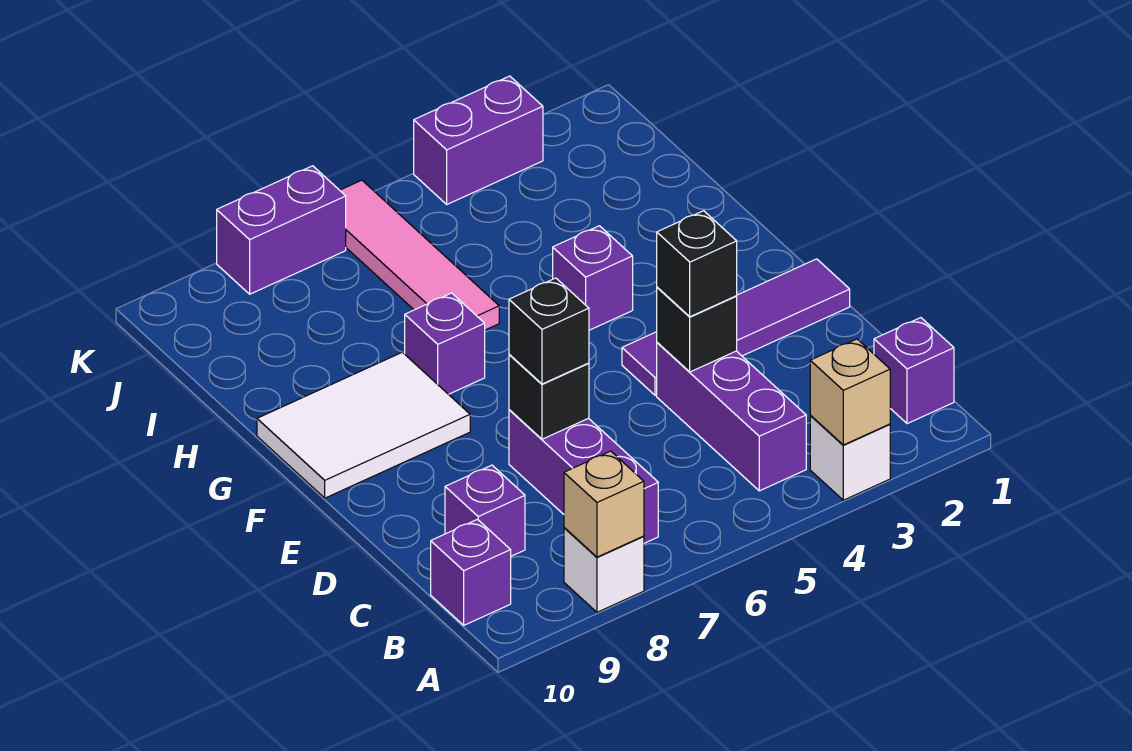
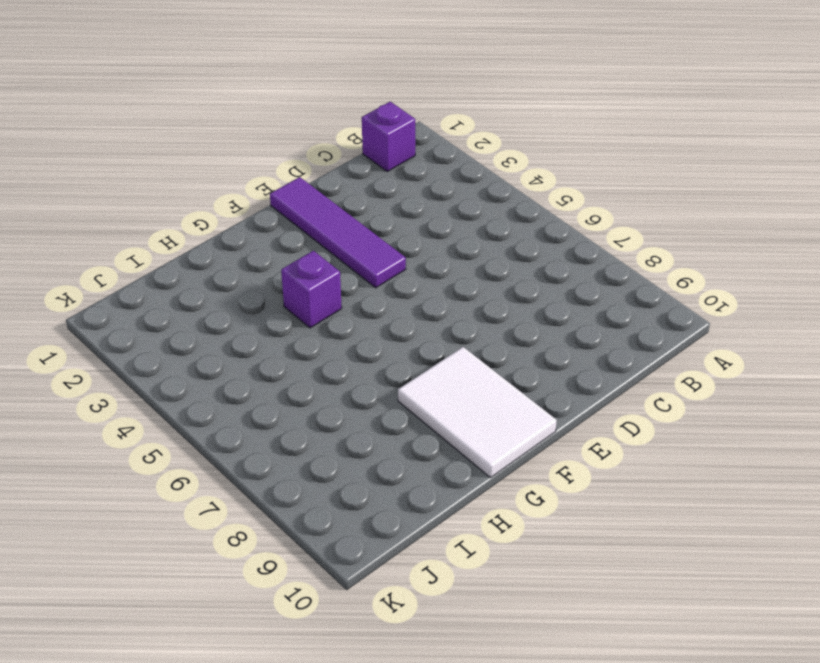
none -> white 1x1 brick [810,415,890,500]
none -> white 1x1 brick [564,528,644,612]
none -> purple 1x3 brick [657,343,806,491]

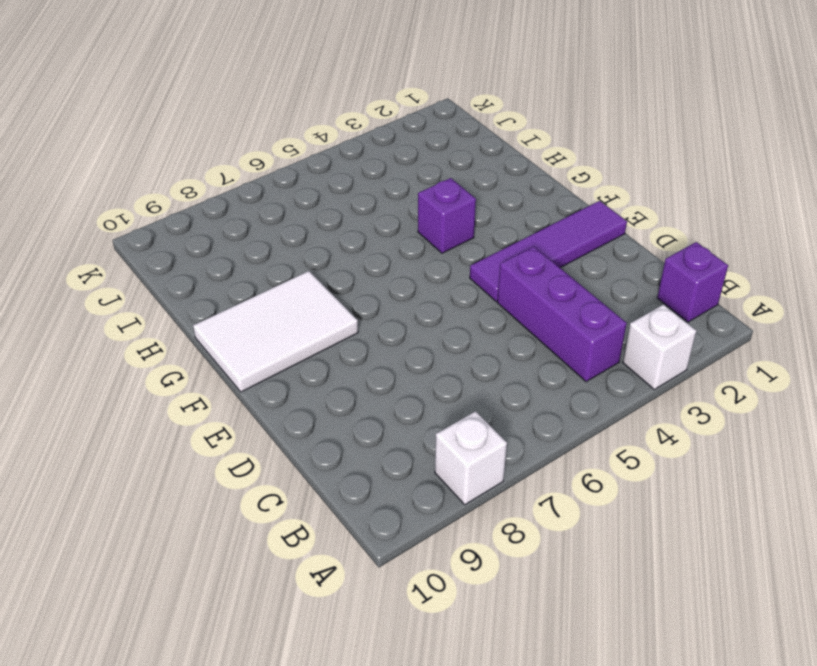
none -> purple 1x3 brick [509,410,658,543]
none -> purple 1x1 brick [431,519,511,625]
none -> purple 1x1 brick [445,465,525,556]

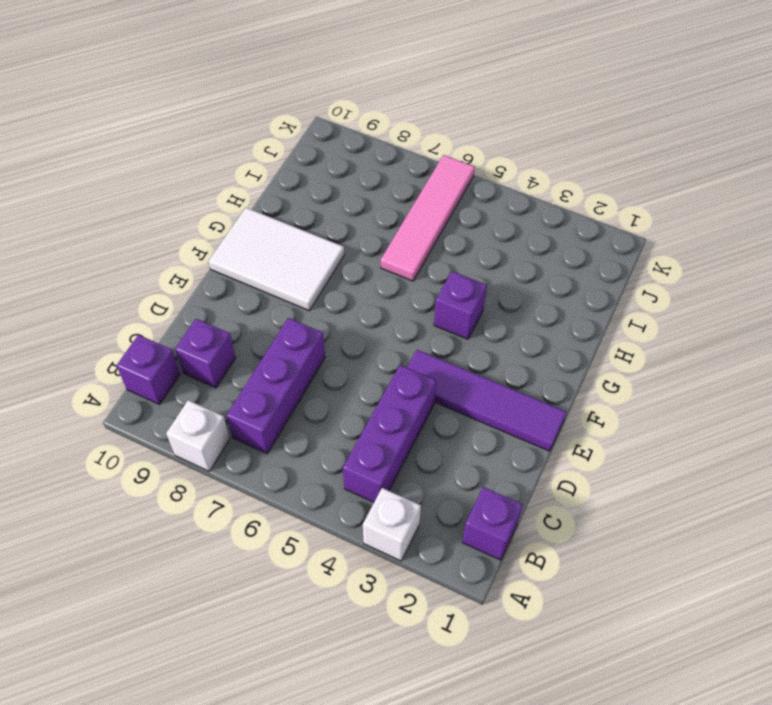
none -> purple 1x1 brick [405,293,485,394]
none -> purple 1x2 brick [414,76,543,204]
none -> purple 1x2 brick [217,166,346,294]

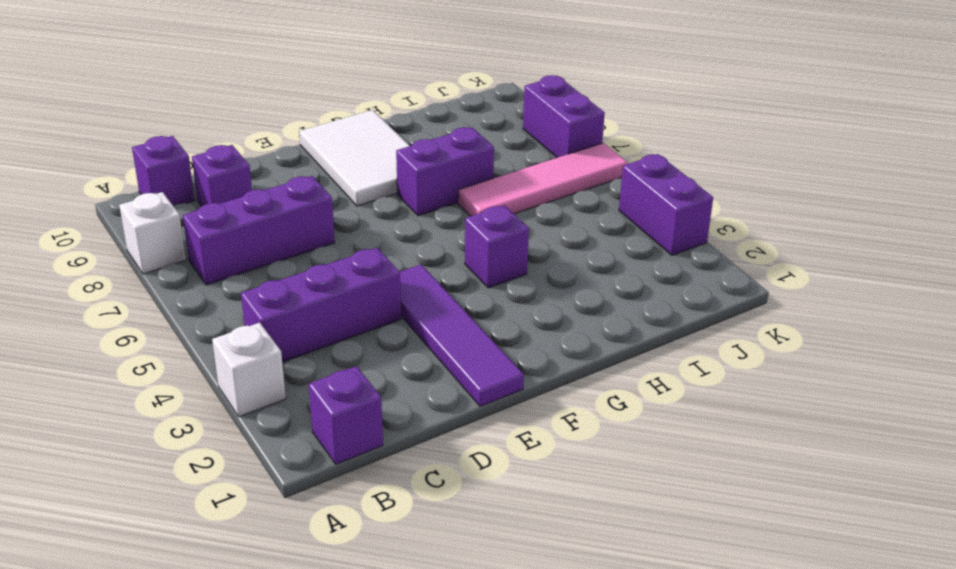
purple 1x2 brick [396,127,494,216] -> purple 1x1 brick [405,293,485,394]
none -> tan 1x1 brick [810,339,890,445]
none -> tan 1x1 brick [564,451,644,557]
none -> black 1x1 brick [657,287,737,372]

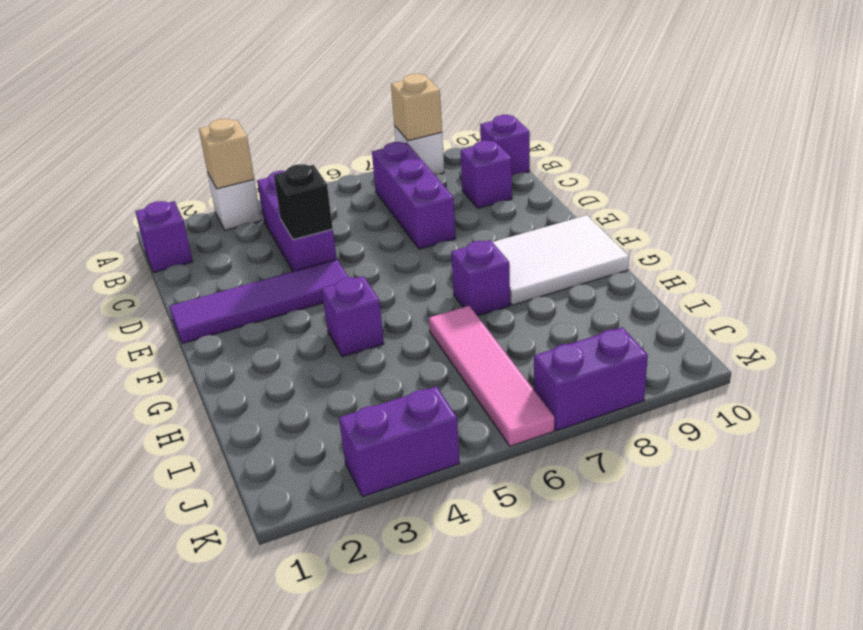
none -> black 1x1 brick [509,354,589,439]
none -> black 1x1 brick [657,211,737,317]
none -> black 1x1 brick [509,278,589,384]

